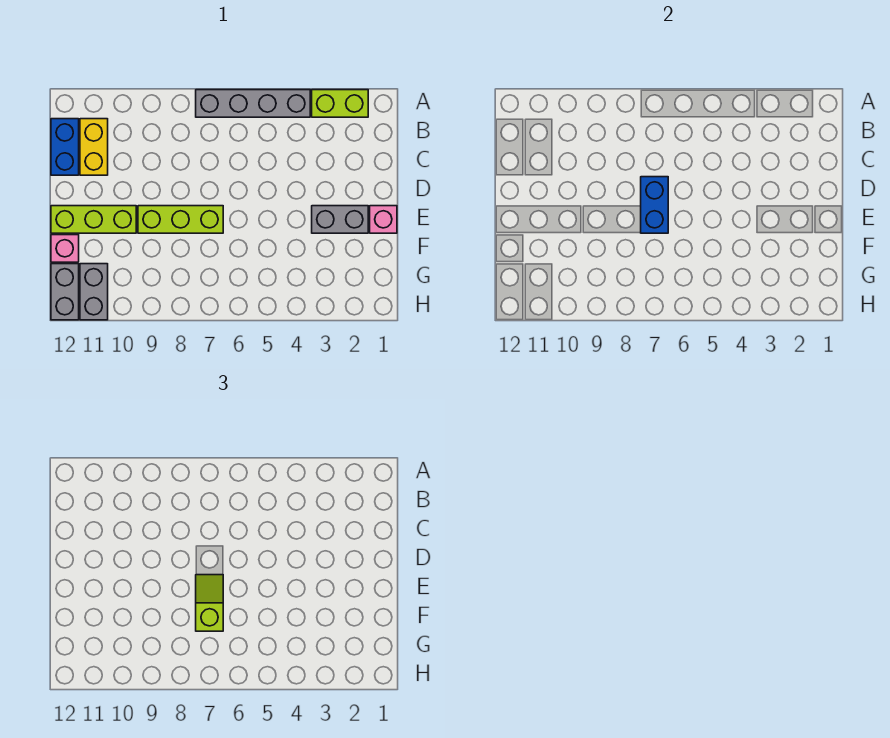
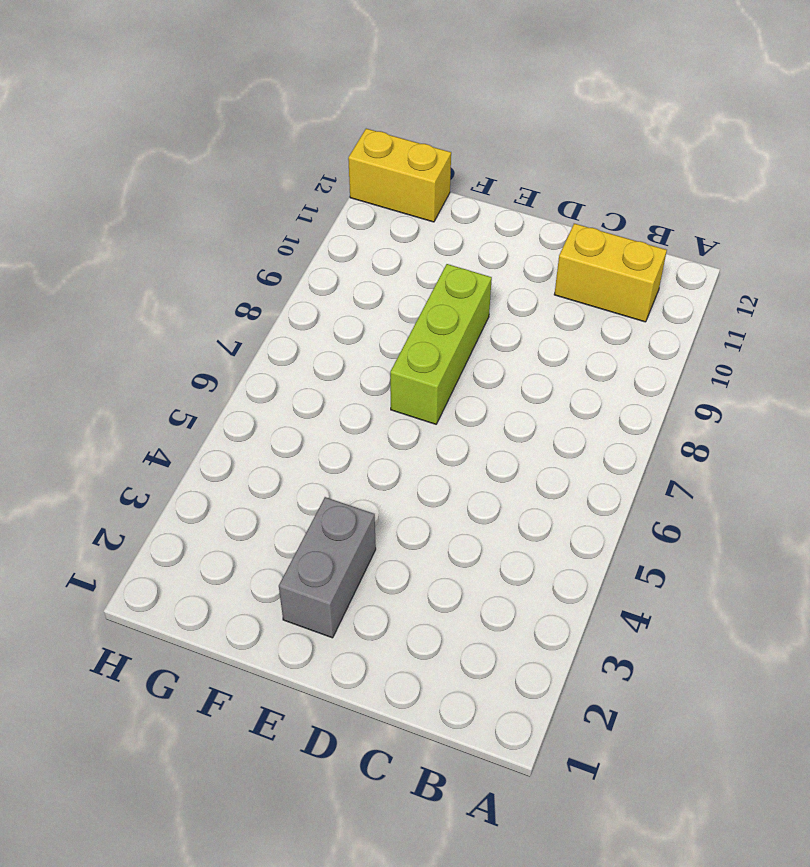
yellow 1x2 brick [348,129,451,222] -> grey 1x2 brick [51,264,79,320]
none -> lime 1x2 brick [312,90,368,117]
none -> grey 1x4 brick [196,90,310,117]
none -> blue 1x2 brick [51,119,79,175]

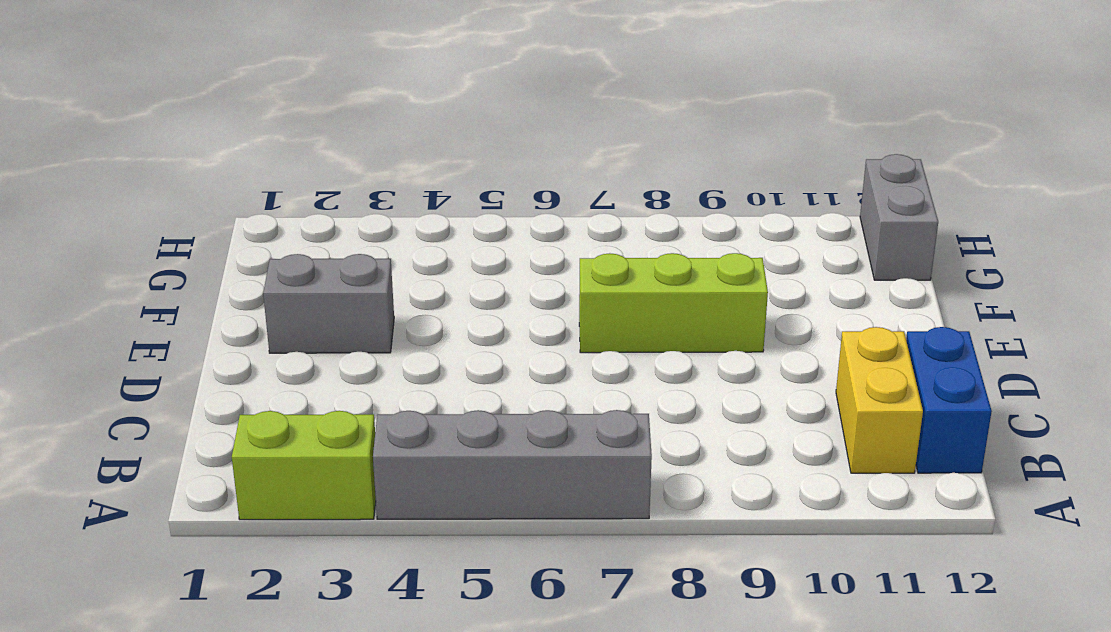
none -> pink 1x1 brick [370,206,397,233]
none -> lime 1x3 brick [51,206,136,233]
none -> pink 1x1 brick [51,235,79,262]

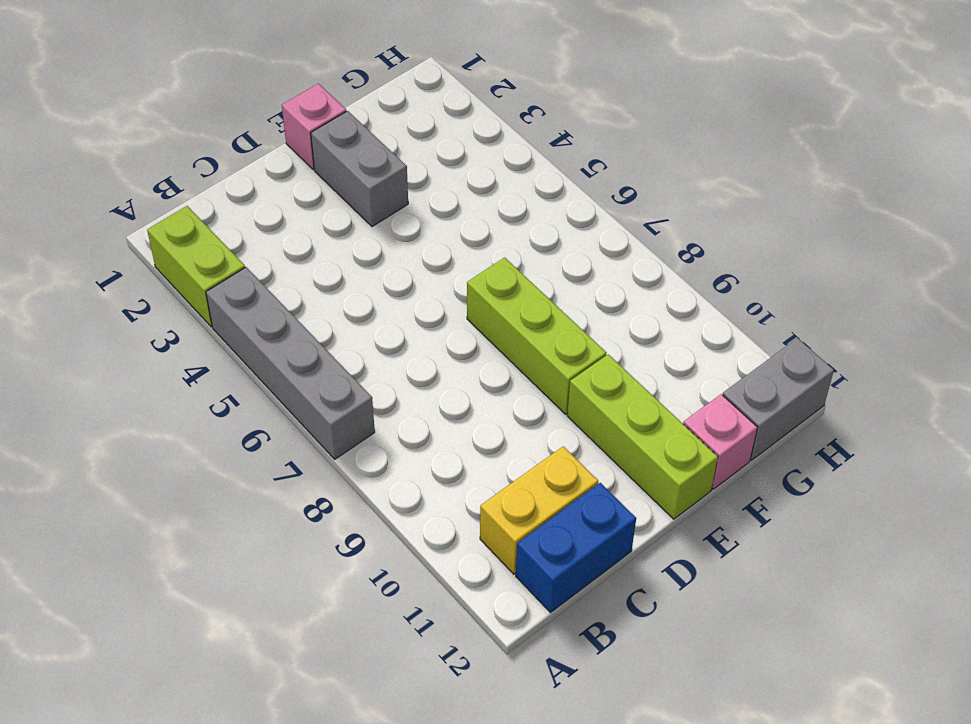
none -> grey 1x2 brick [80,264,108,320]
none -> blue 1x2 brick [641,177,668,233]
none -> lime 1x2 slope [196,575,223,631]

